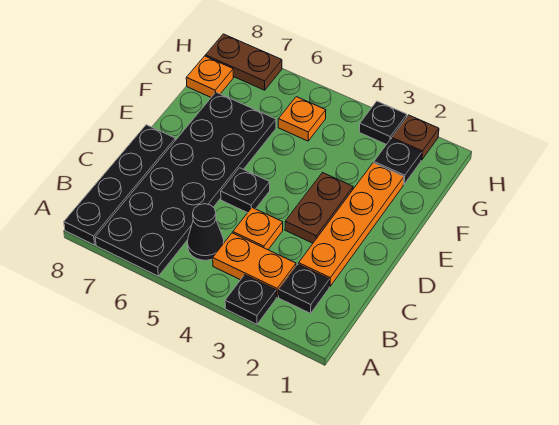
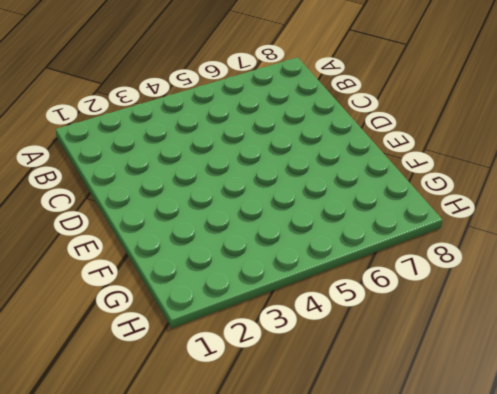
none -> black 1x1 plate [225,275,276,324]
none -> black 2x6 plate [95,92,276,276]
none -> black 1x4 plate [64,125,175,245]

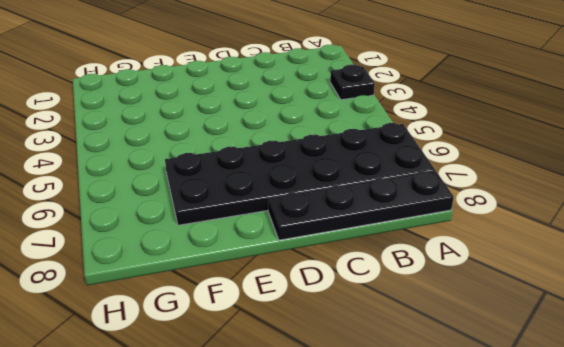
none -> black 1x1 plate [279,264,330,313]
none -> orange 1x2 plate [213,233,296,297]
none -> black 1x1 cone [187,204,224,260]

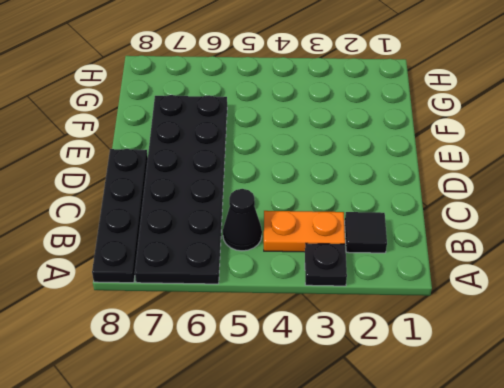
black 1x1 tile [345,212,387,253] -> black 1x1 plate [279,264,330,313]
none -> orange 1x4 plate [299,163,404,286]
none -> orange 1x1 plate [233,208,283,250]
none -> brown 1x2 plate [285,173,353,243]

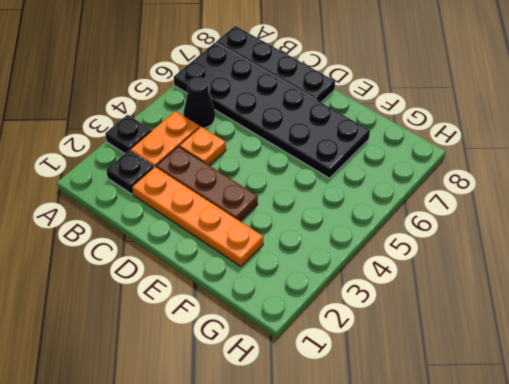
brown 1x3 plate [156,146,258,221] -> brown 1x2 plate [285,173,353,243]
none -> black 1x1 plate [221,168,270,213]
none -> black 1x1 plate [374,139,422,184]
none -> orange 1x1 plate [278,97,326,141]

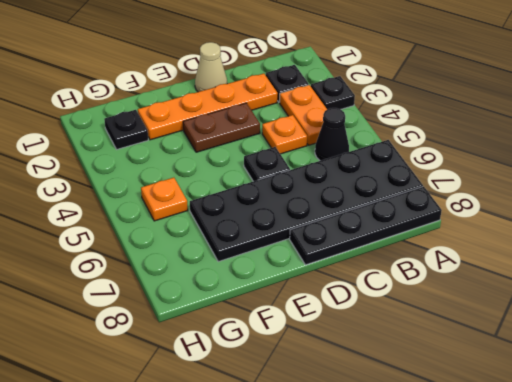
tan 1x1 cone [195,42,227,92] -> none
none -> orange 1x1 plate [186,56,233,97]
none -> brown 1x1 plate [392,115,439,160]
none -> black 1x1 plate [359,101,407,144]

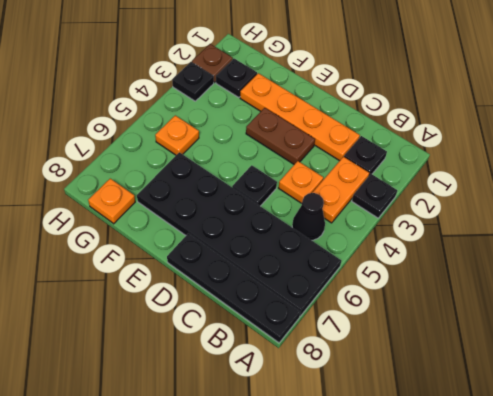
none -> brown 1x2 plate [205,34,282,90]

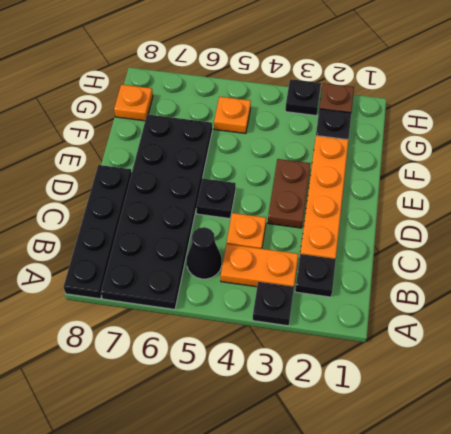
none -> brown 1x2 plate [205,34,282,90]

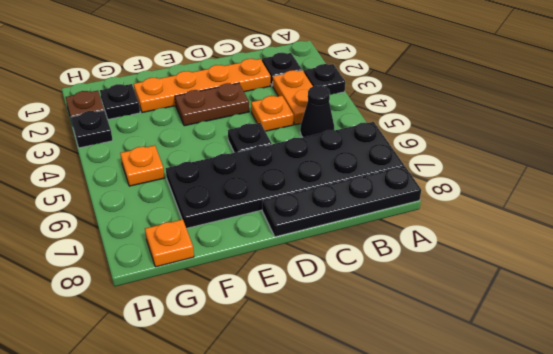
none -> brown 1x2 plate [205,34,282,90]

